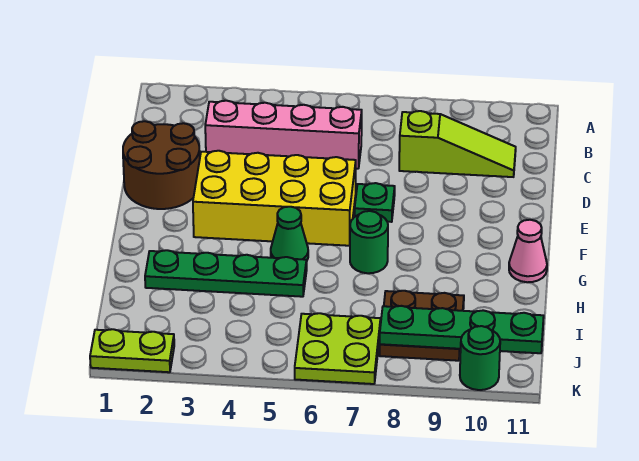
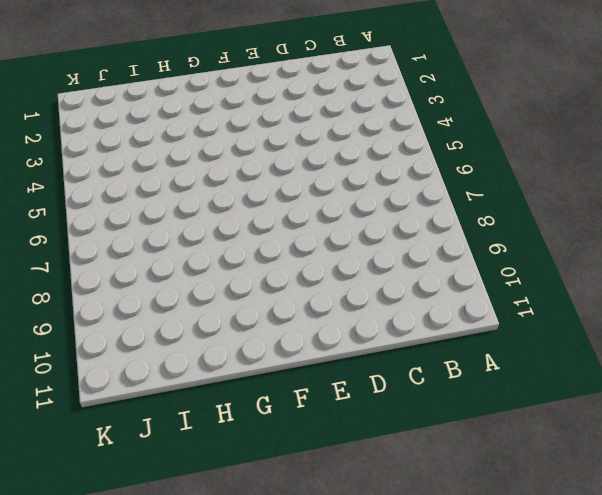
none -> pink 1x4 brick [205,101,362,169]
none -> lime 1x3 slope [399,111,516,177]
none -> brown 2x2 round brick [123,121,200,209]

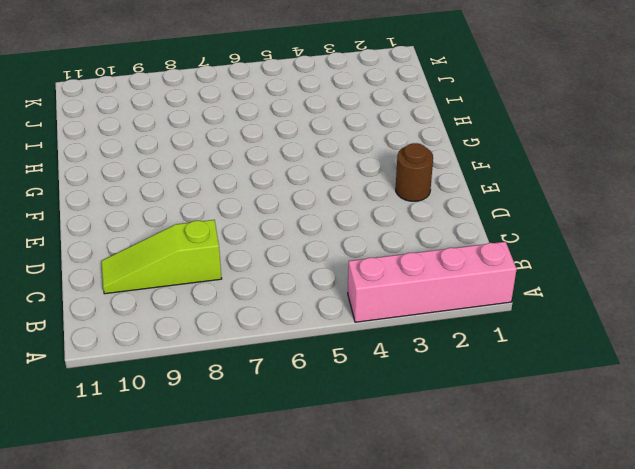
pink 1x4 brick [348,242,517,322] -> pink 1x4 brick moved to [205,101,362,169]
brown 1x1 round brick [396,143,433,201] -> brown 2x2 round brick [123,121,200,209]
none -> yellow 2x4 brick [193,151,356,246]
none -> green 1x1 plate [355,183,395,222]
none -> green 1x1 cone [271,207,308,261]

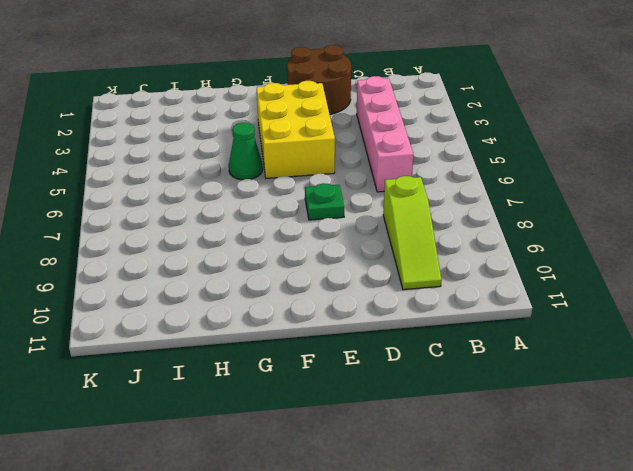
yellow 2x3 brick [257,81,335,178] -> yellow 2x4 brick [193,151,356,246]
none -> green 1x1 round brick [350,211,388,273]
none -> pink 1x1 cone [509,220,547,282]
none -> green 1x4 plate [145,250,307,297]

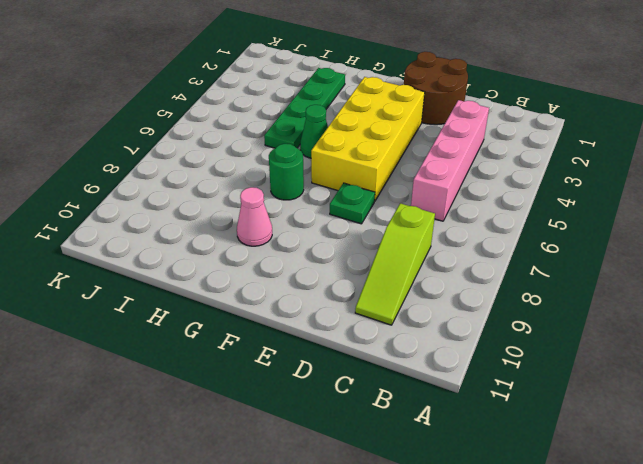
pink 1x1 cone [237,187,272,246] -> pink 1x1 cone moved to [509,220,547,282]
none -> brown 2x2 plate [380,291,464,361]
none -> lime 2x2 plate [295,313,381,384]
none -> lime 1x2 plate [90,329,174,372]

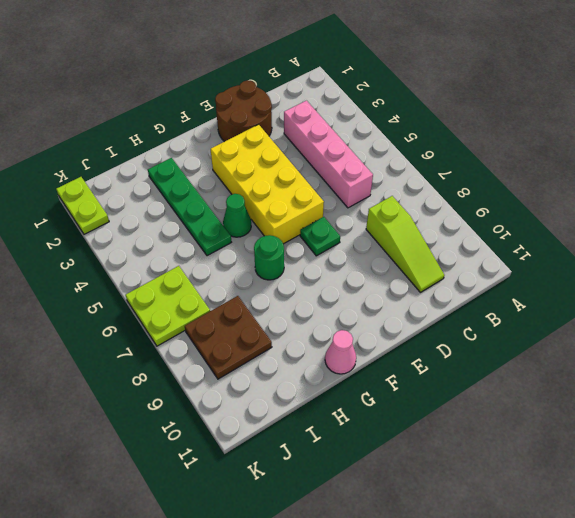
none -> green 1x1 round brick [460,326,500,390]
none -> green 1x4 plate [380,306,544,353]

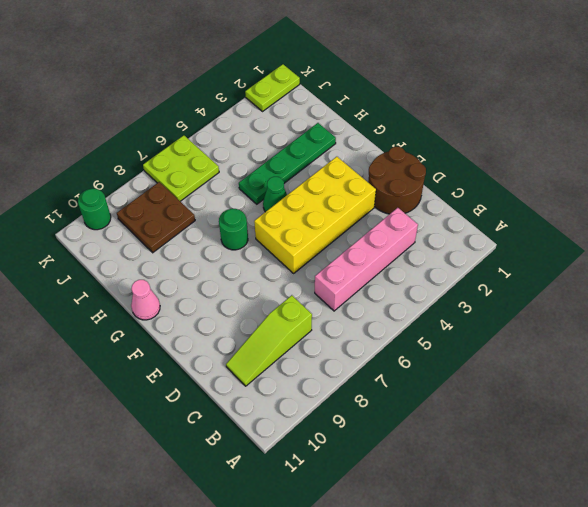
none -> green 1x1 plate [355,183,395,222]
none -> green 1x4 plate [380,306,544,353]

